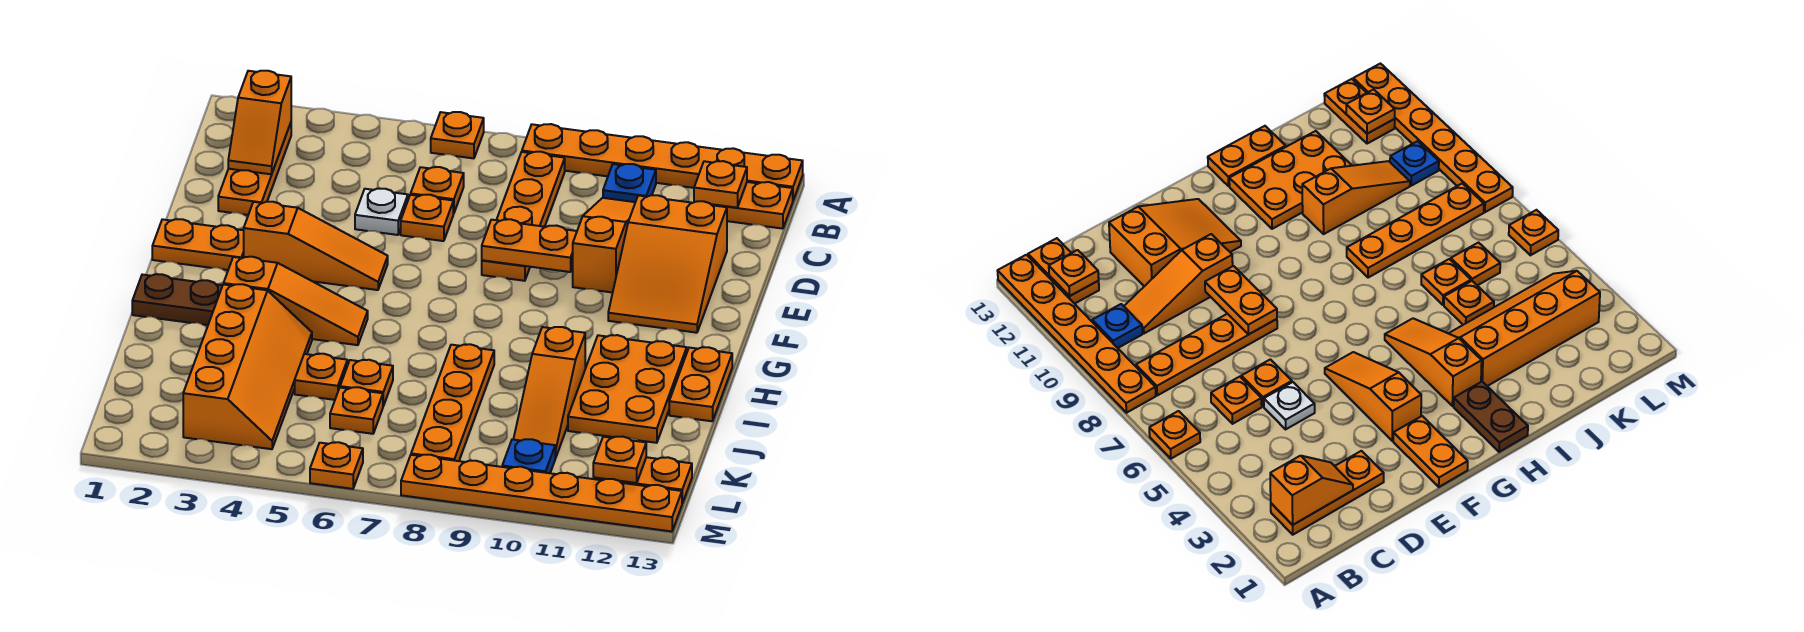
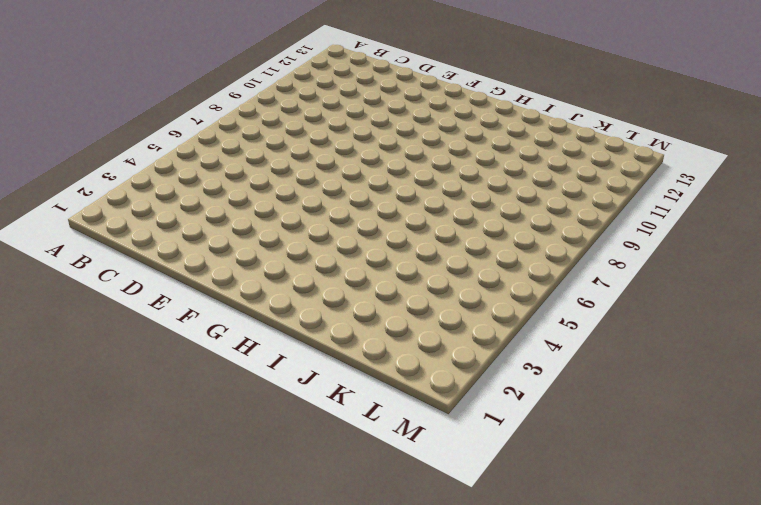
none -> orange 1x1 plate [431,112,484,158]
none -> orange 1x6 plate [522,124,803,200]
none -> orange 1x3 plate [218,123,291,215]
none -> orange 1x4 plate [482,152,565,281]

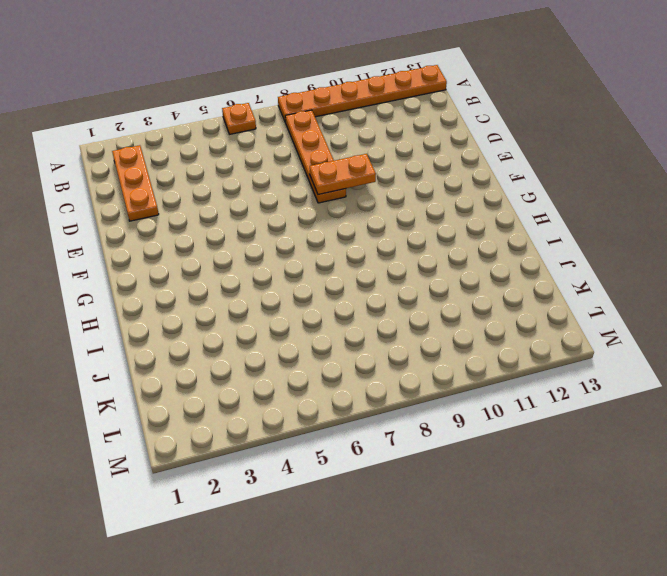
none -> blue 1x1 plate [603,164,656,202]
none -> orange 1x2 plate [711,182,793,229]
none -> orange 1x1 plate [411,167,464,214]
none -> orange 1x3 slope [573,198,635,293]

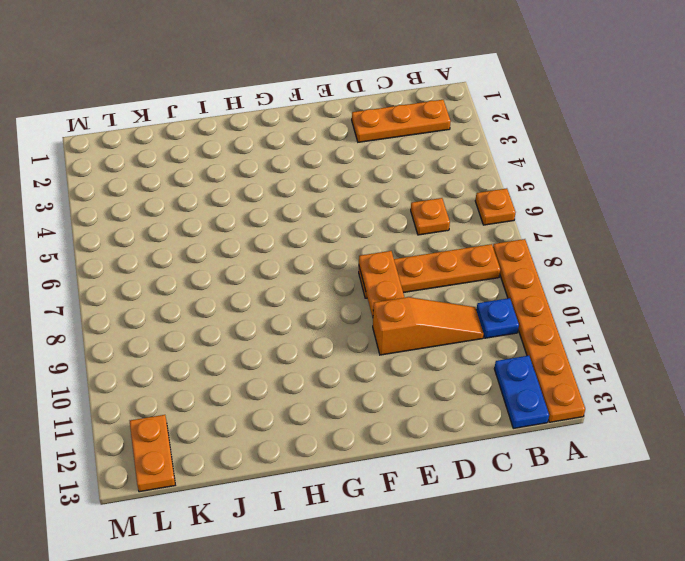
blue 1x2 plate [494,356,549,428] -> orange 1x2 plate [711,182,793,229]
none -> white 1x1 plate [355,189,408,235]
none -> orange 1x1 plate [401,195,453,241]
none -> orange 2x3 slope [608,195,727,333]
none -> orange 1x2 plate [152,219,244,270]

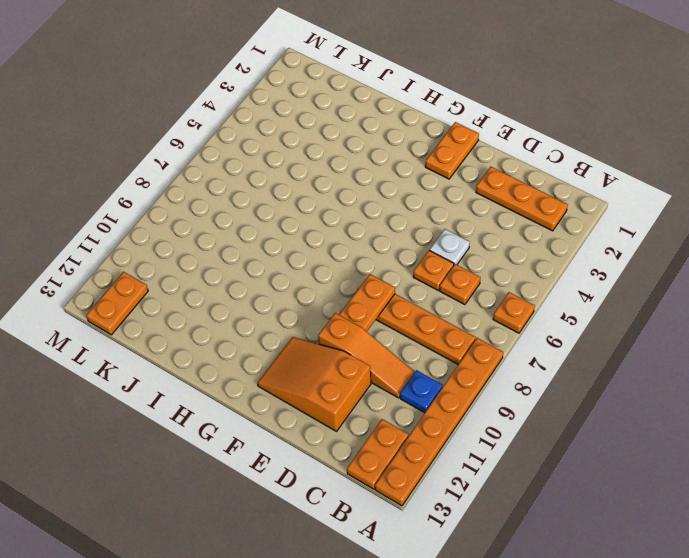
none -> orange 1x3 slope [244,202,388,290]
none -> brown 1x2 plate [132,274,223,325]
none -> orange 1x3 slope [224,257,368,345]
none -> orange 2x3 plate [568,335,687,443]

